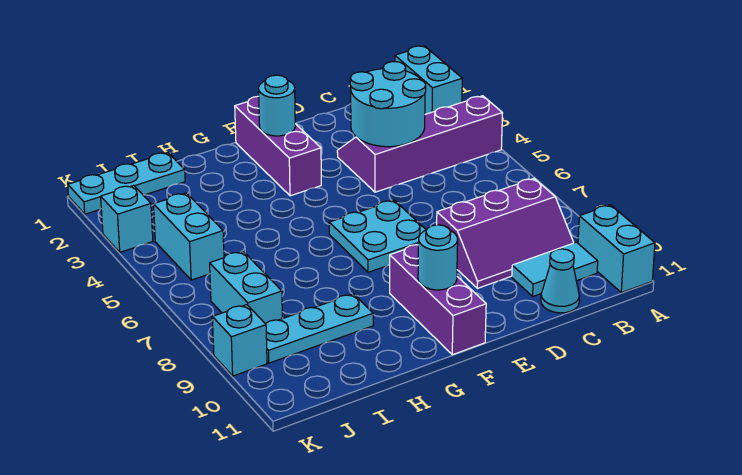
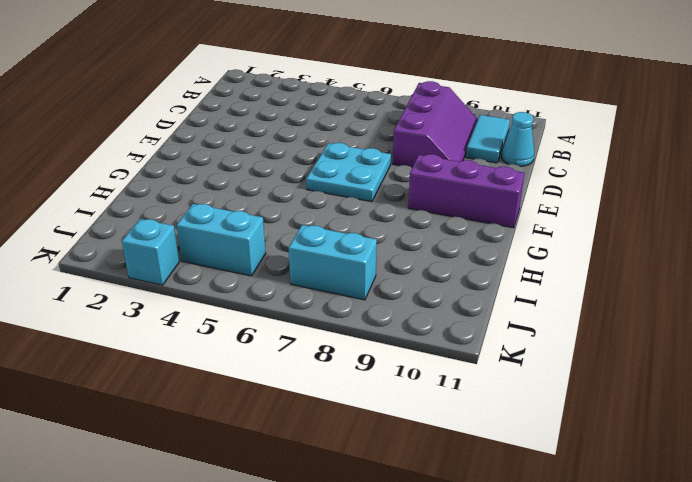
none -> cyan 1x2 brick [395,46,462,114]
none -> purple 2x4 slope [337,96,502,192]
none -> cyan 1x2 brick [578,205,655,293]

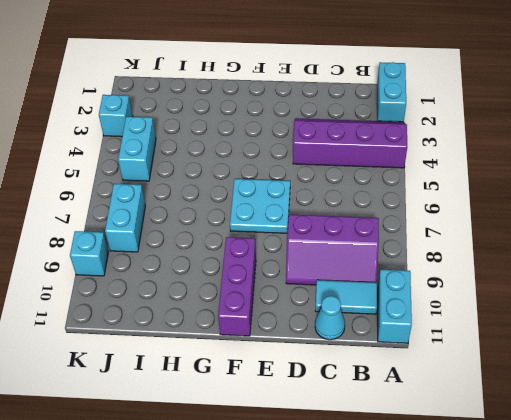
none -> purple 1x3 brick [235,96,321,196]
none -> cyan 1x3 plate [266,294,373,363]
none -> cyan 1x3 plate [68,153,185,214]

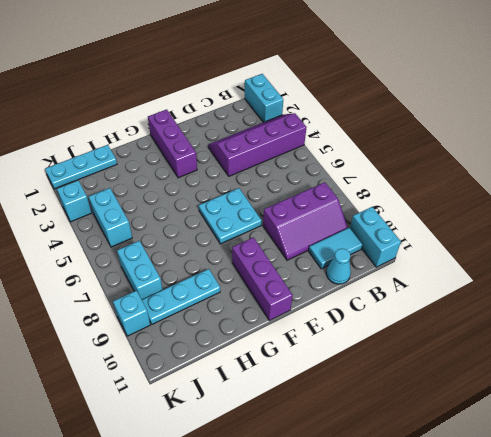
none -> cyan 2x2 round brick [350,62,426,147]
none -> cyan 1x1 round brick [259,75,295,136]
none -> cyan 1x1 round brick [418,225,458,290]

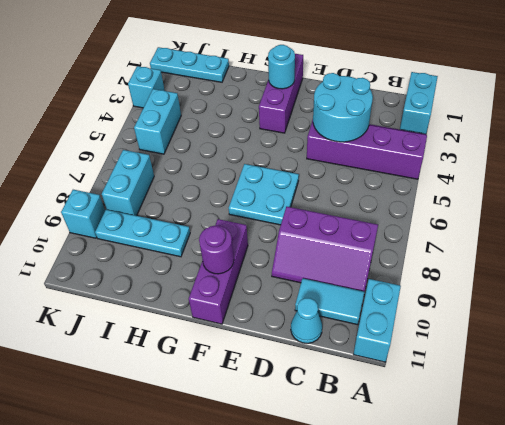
purple 1x1 round brick [199,226,234,274] -> cyan 1x1 round brick [418,225,458,290]

